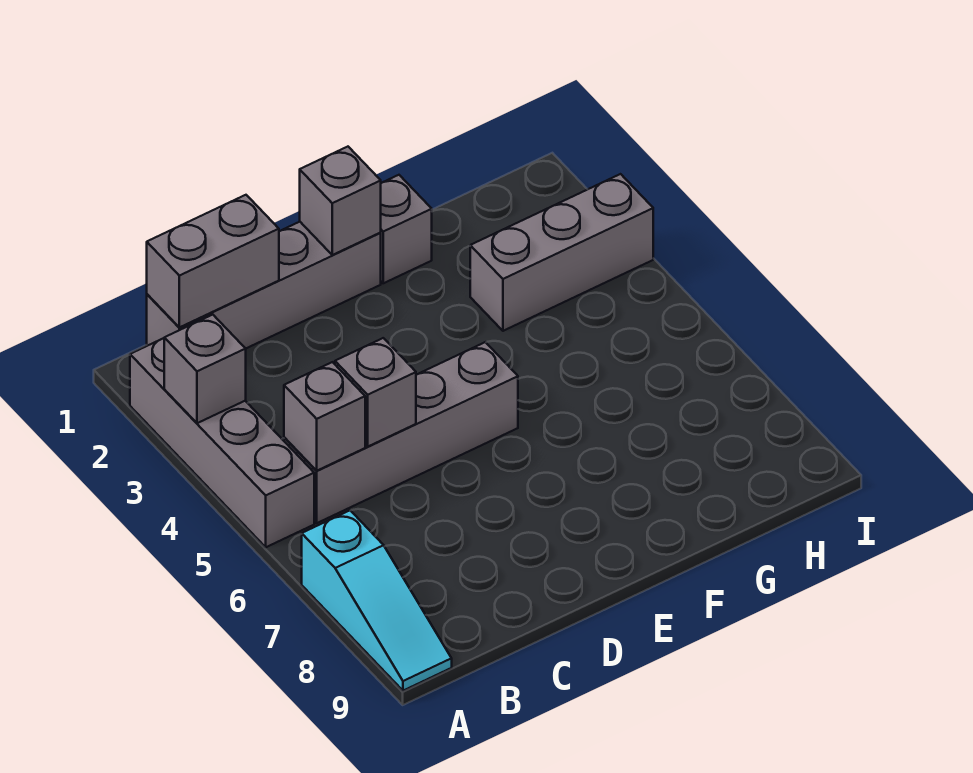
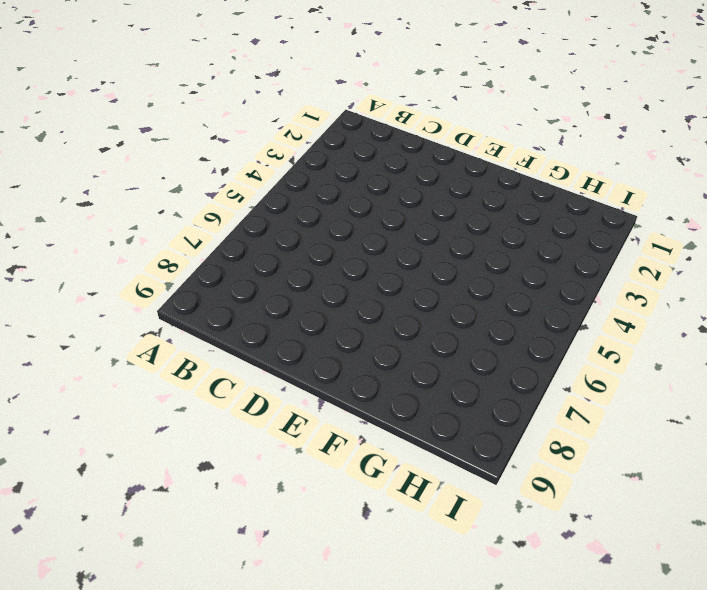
none -> grey 1x4 brick [130,338,314,547]
none -> cyan 1x3 slope [302,511,452,691]

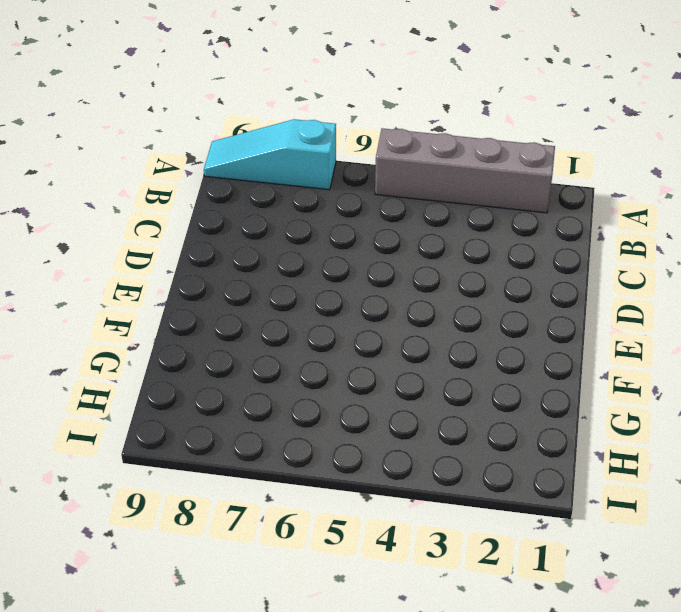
none -> grey 1x4 brick [147,222,381,348]
none -> grey 1x4 brick [284,342,518,523]

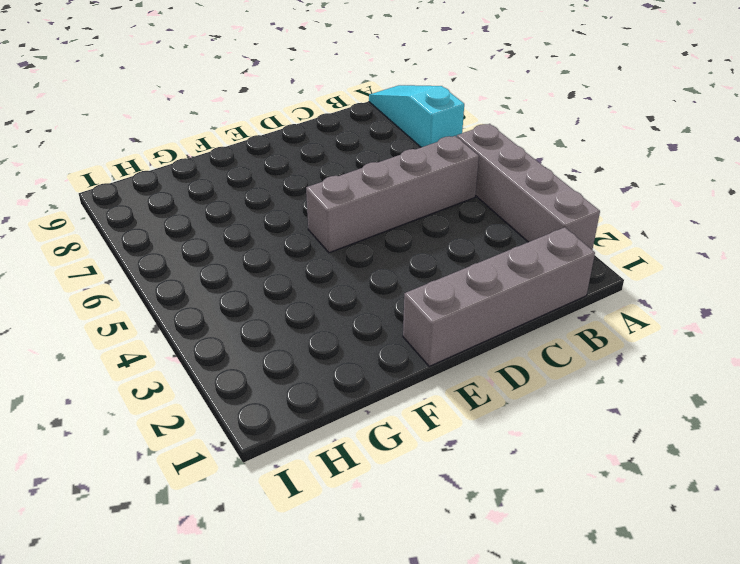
none -> grey 1x1 brick [380,175,432,283]
none -> grey 1x3 brick [470,174,653,331]

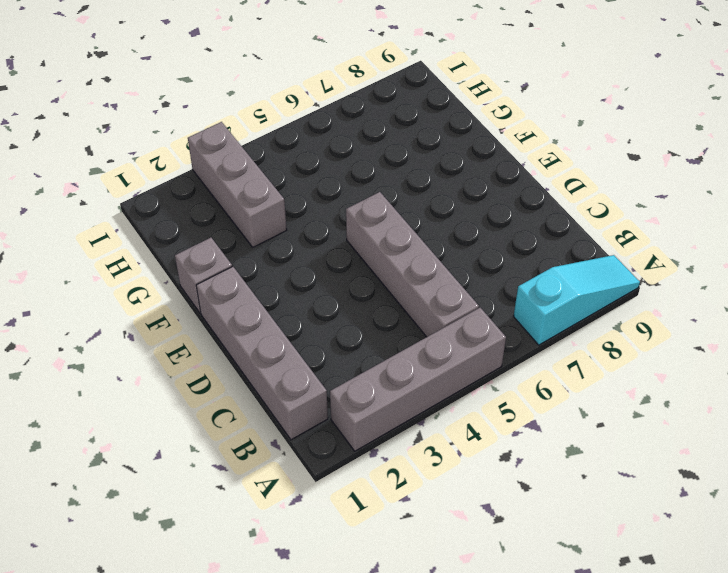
none -> grey 1x1 brick [164,315,246,423]
none -> grey 1x2 brick [147,195,279,327]

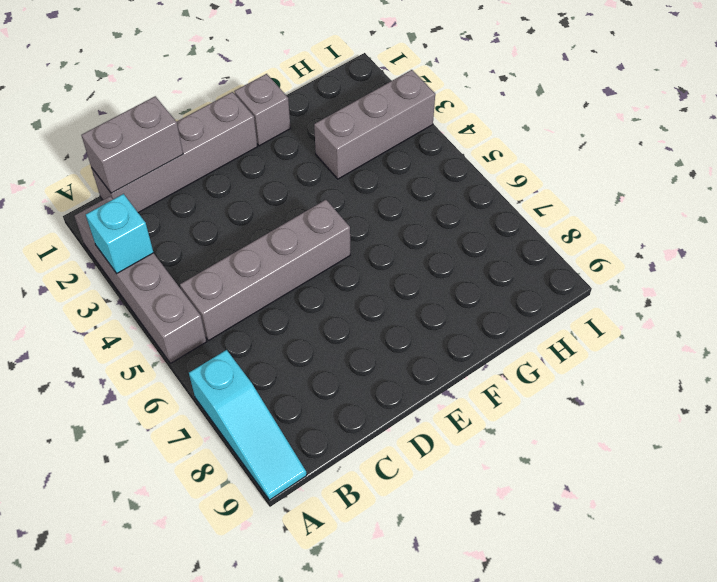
cyan 1x1 brick [86,194,154,274] -> grey 1x1 brick [164,315,246,423]
none -> grey 1x1 brick [284,362,365,471]
none -> grey 1x1 brick [335,338,416,446]

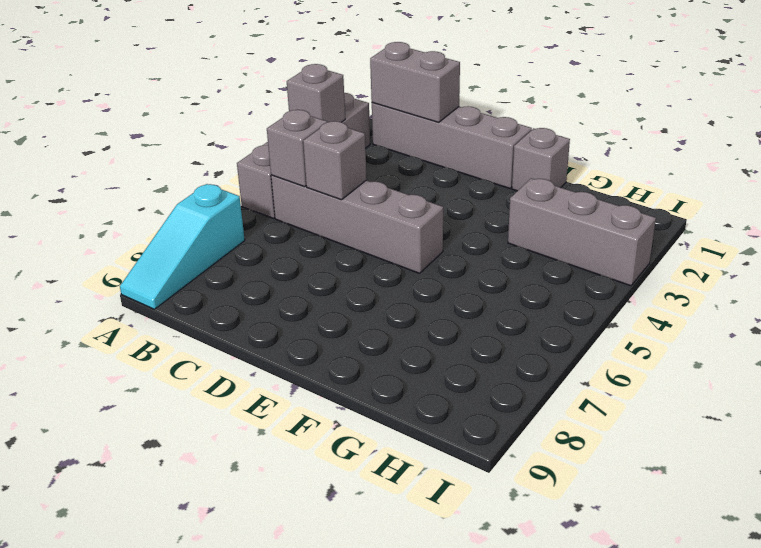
none -> grey 1x1 brick [300,147,381,255]

